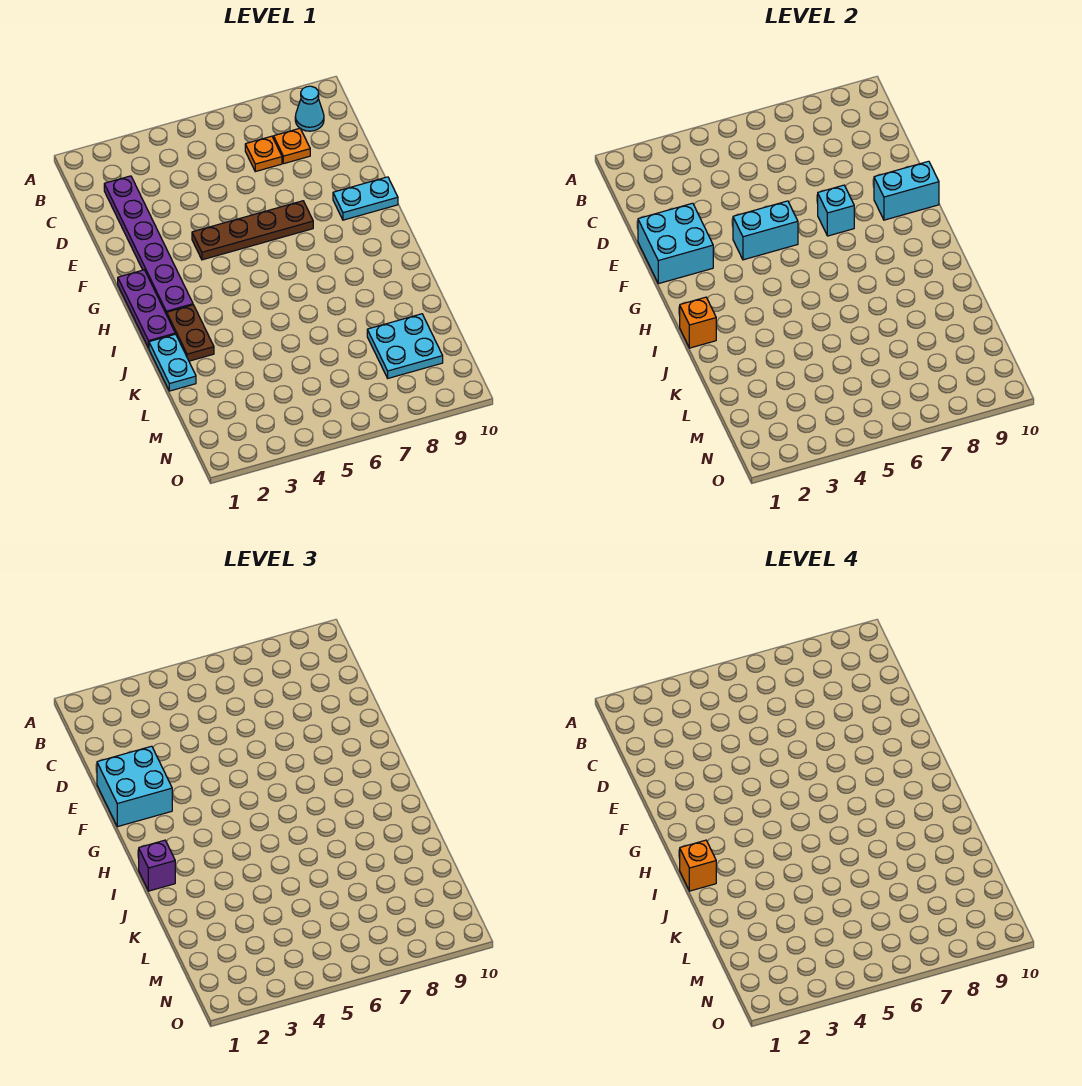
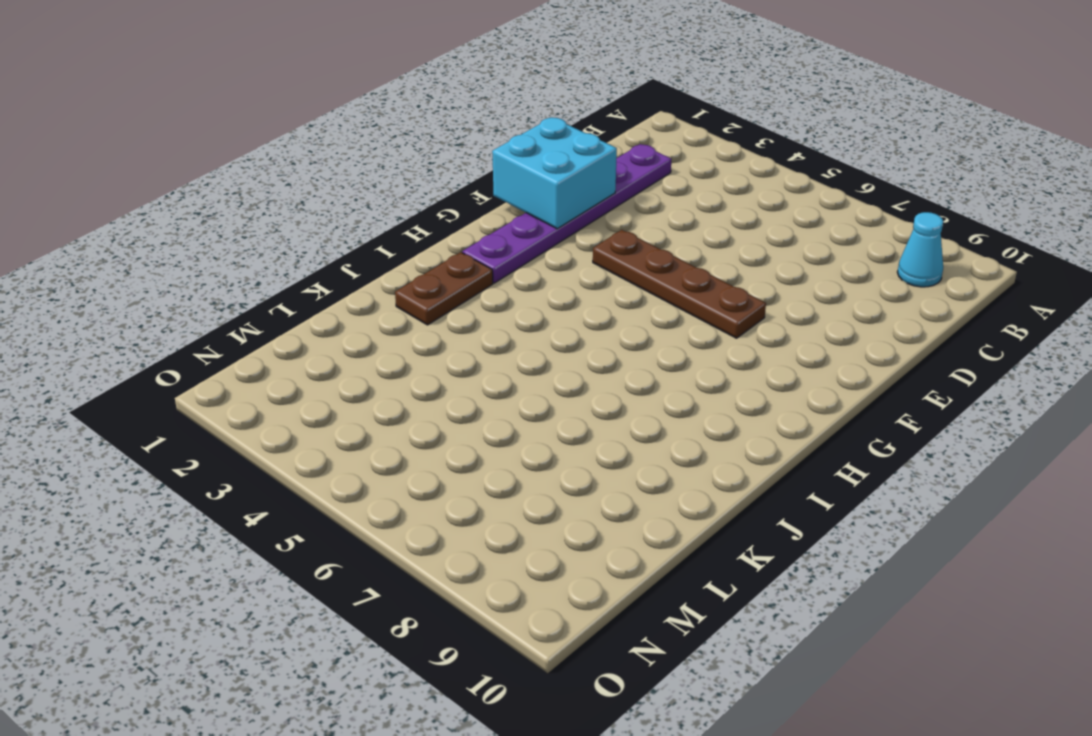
none -> orange 1x1 plate [245,136,282,172]
none -> orange 1x1 plate [274,128,310,164]
none -> cyan 1x2 plate [333,177,398,220]

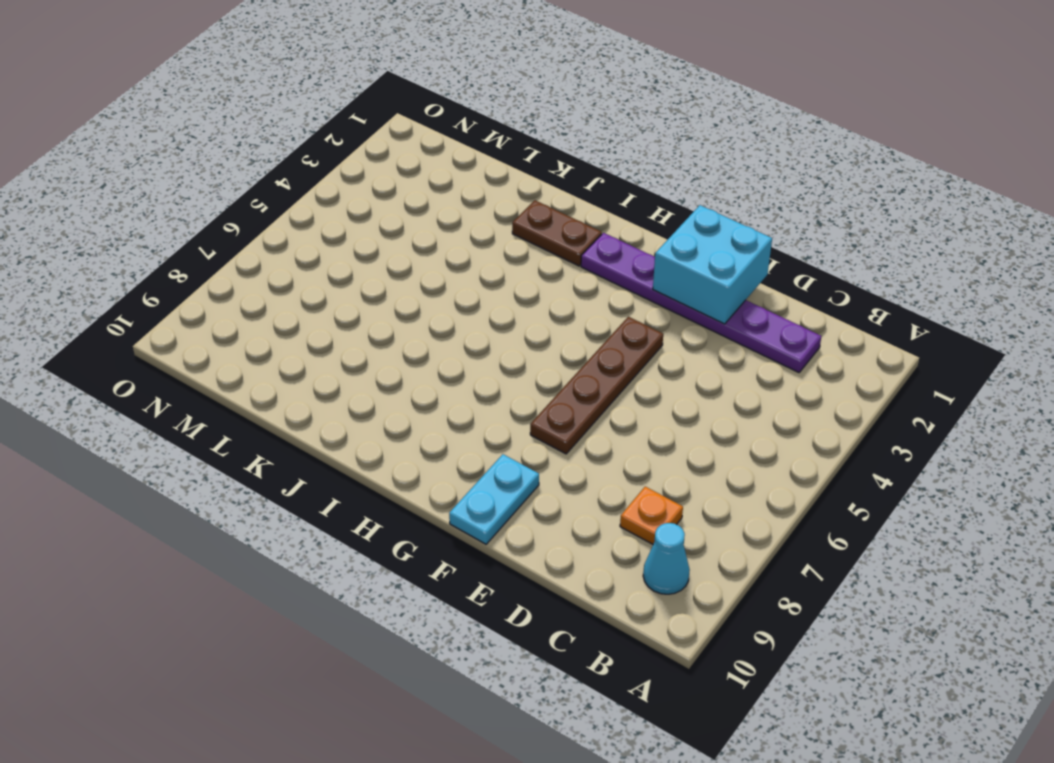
none -> orange 1x1 plate [245,136,282,172]
none -> purple 1x3 plate [118,270,175,348]
none -> cyan 1x2 plate [149,334,196,391]

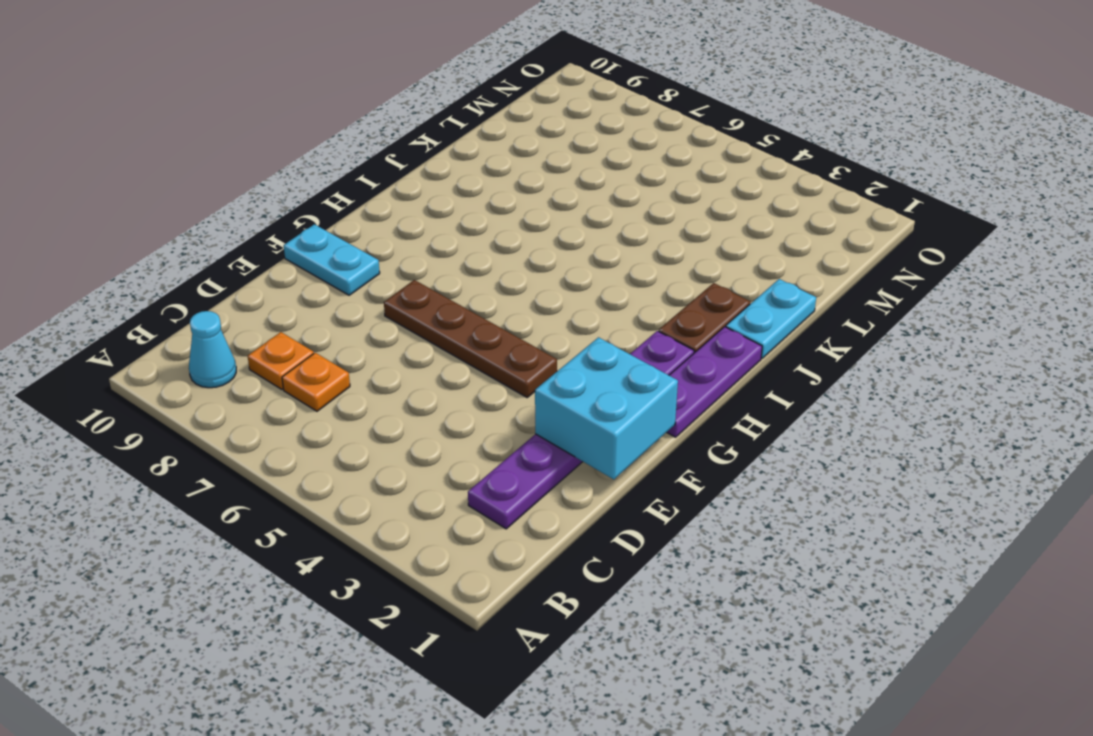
none -> cyan 2x2 plate [367,314,443,378]
none -> cyan 1x2 brick [733,201,798,260]
none -> cyan 1x1 brick [818,185,854,236]

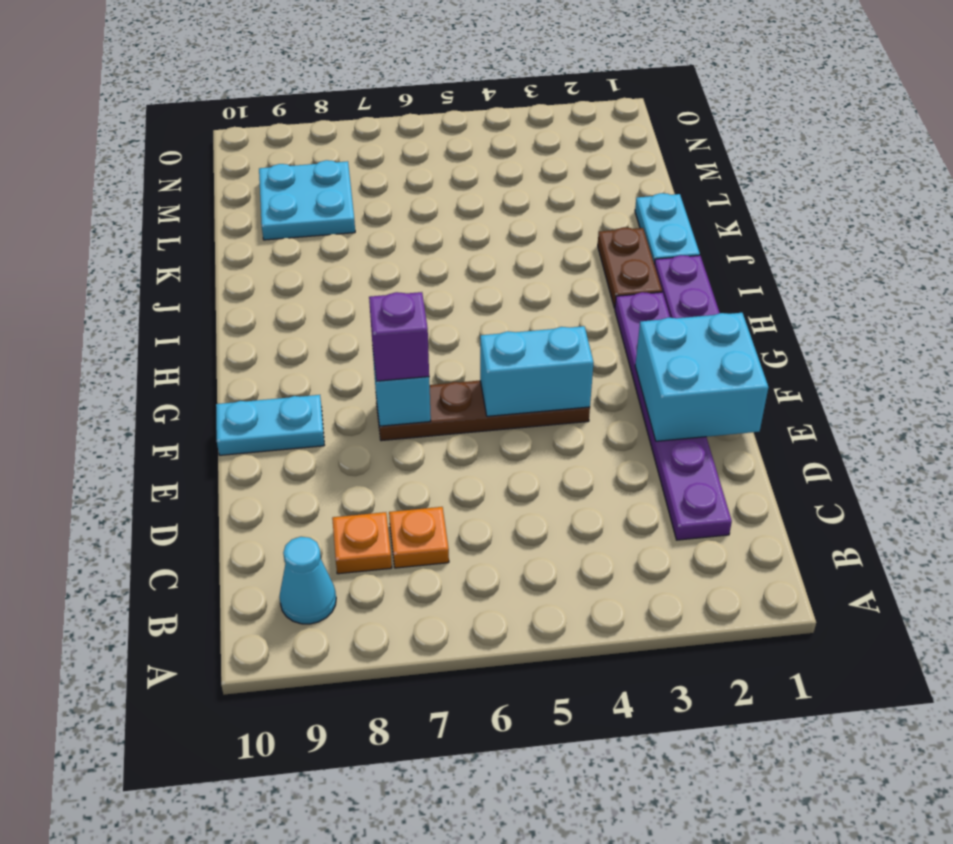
purple 1x1 brick [369,292,429,381] -> purple 1x1 brick moved to [139,840,175,891]
none -> cyan 1x2 brick [874,161,939,220]
none -> orange 1x1 brick [680,297,716,348]
none -> cyan 2x2 brick [97,746,172,827]

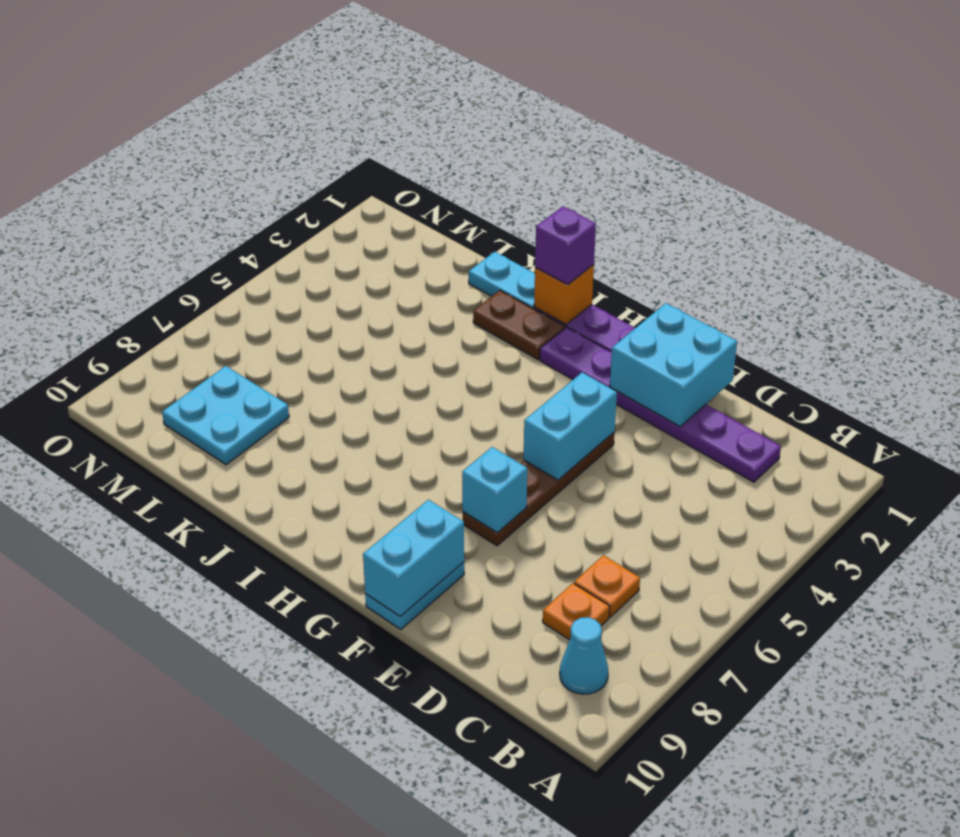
none -> cyan 2x2 brick [97,746,172,827]
none -> orange 1x1 brick [680,840,716,891]

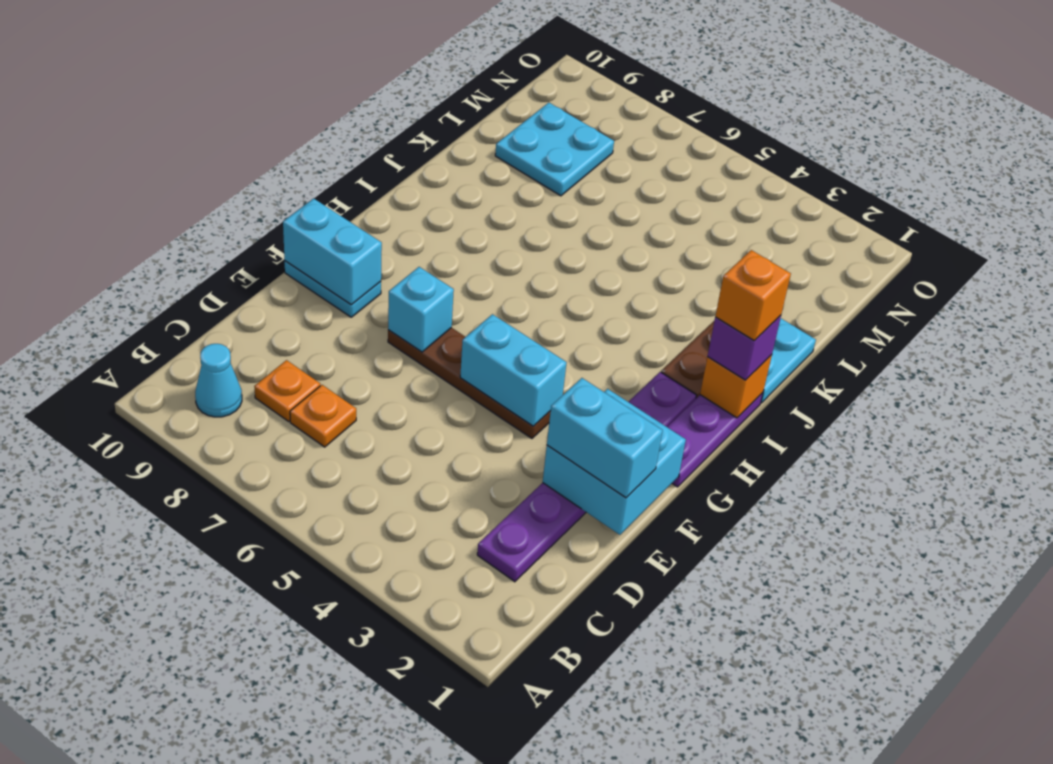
cyan 1x2 brick [547,378,663,498] -> cyan 2x2 brick [97,746,172,827]

